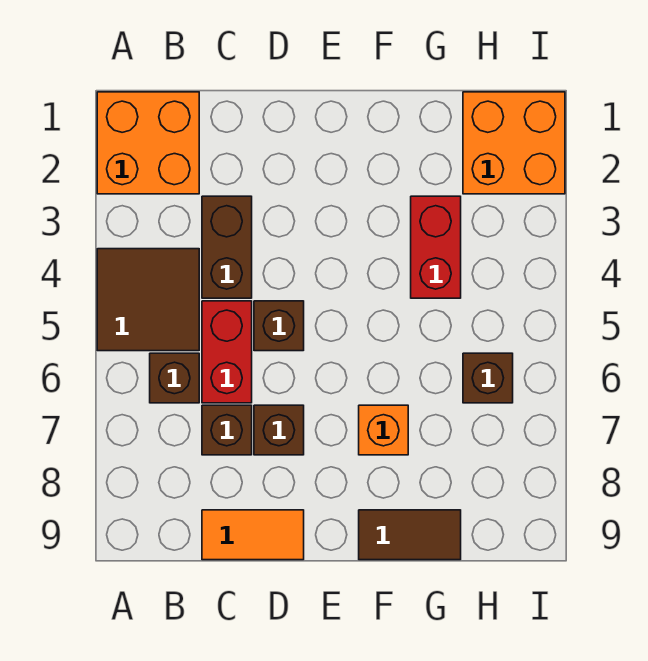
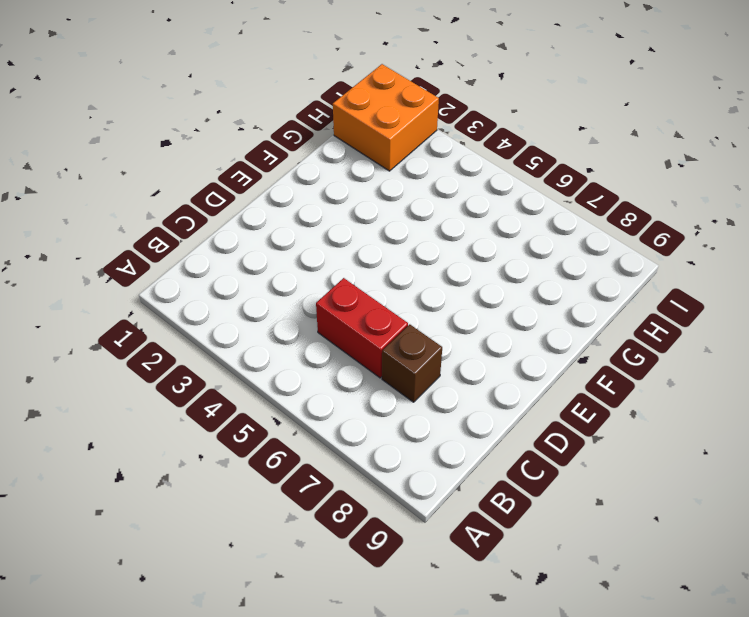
none -> orange 2x2 brick [97,92,199,194]
none -> brown 2x2 tile [97,249,199,351]
none -> brown 1x1 brick [150,353,199,403]

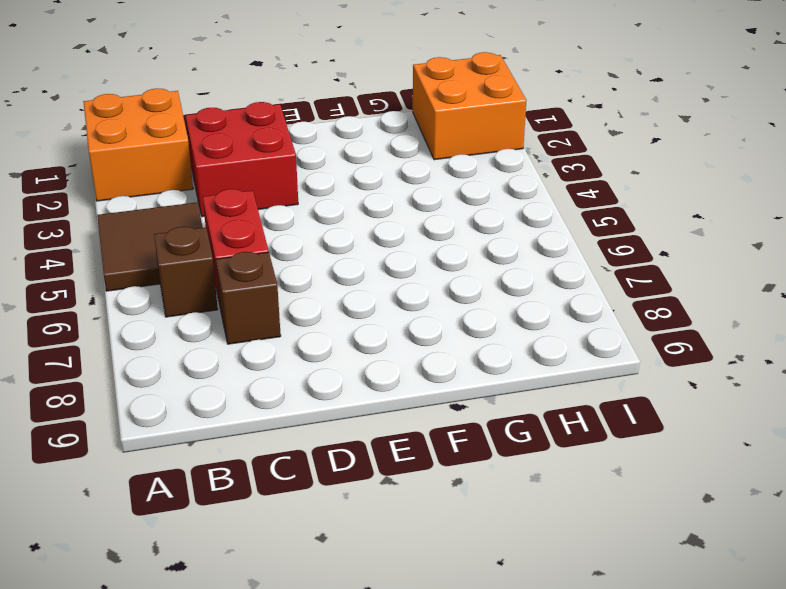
red 2x2 brick [186,102,298,217] -> brown 1x2 brick [202,196,252,298]
none -> orange 1x2 tile [202,510,304,560]
none -> brown 1x1 brick [254,301,304,351]
none -> brown 1x1 brick [254,405,304,455]

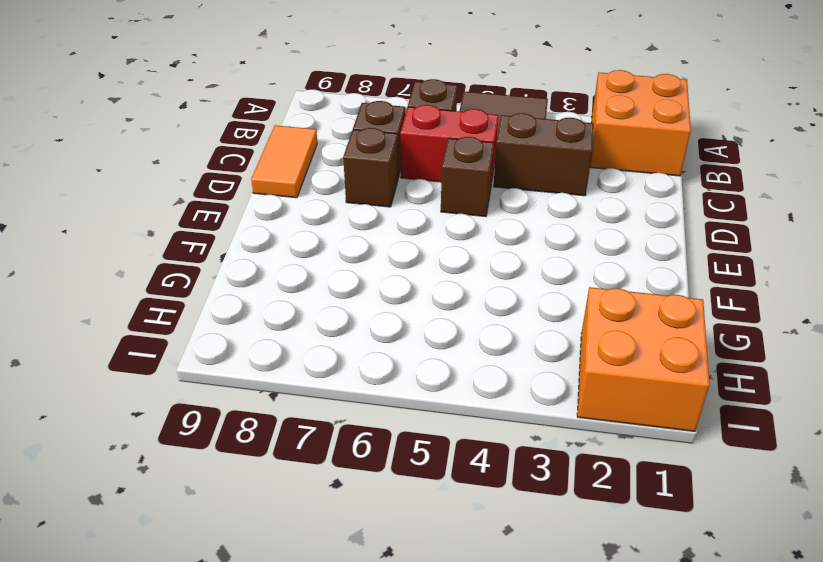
none -> orange 1x1 brick [359,405,408,455]
none -> brown 1x2 tile [359,510,461,560]
none -> red 1x2 brick [411,196,461,298]

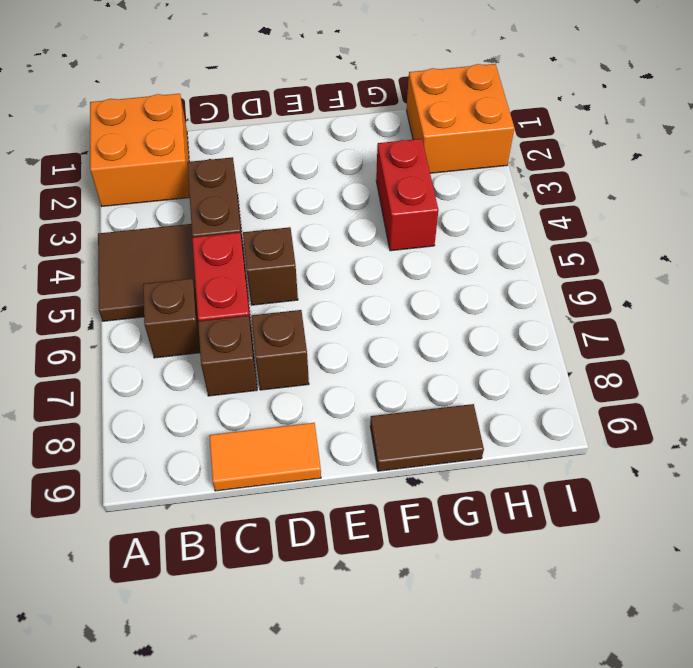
none -> orange 1x1 brick [359,405,408,455]
none -> brown 1x1 brick [463,353,513,403]

